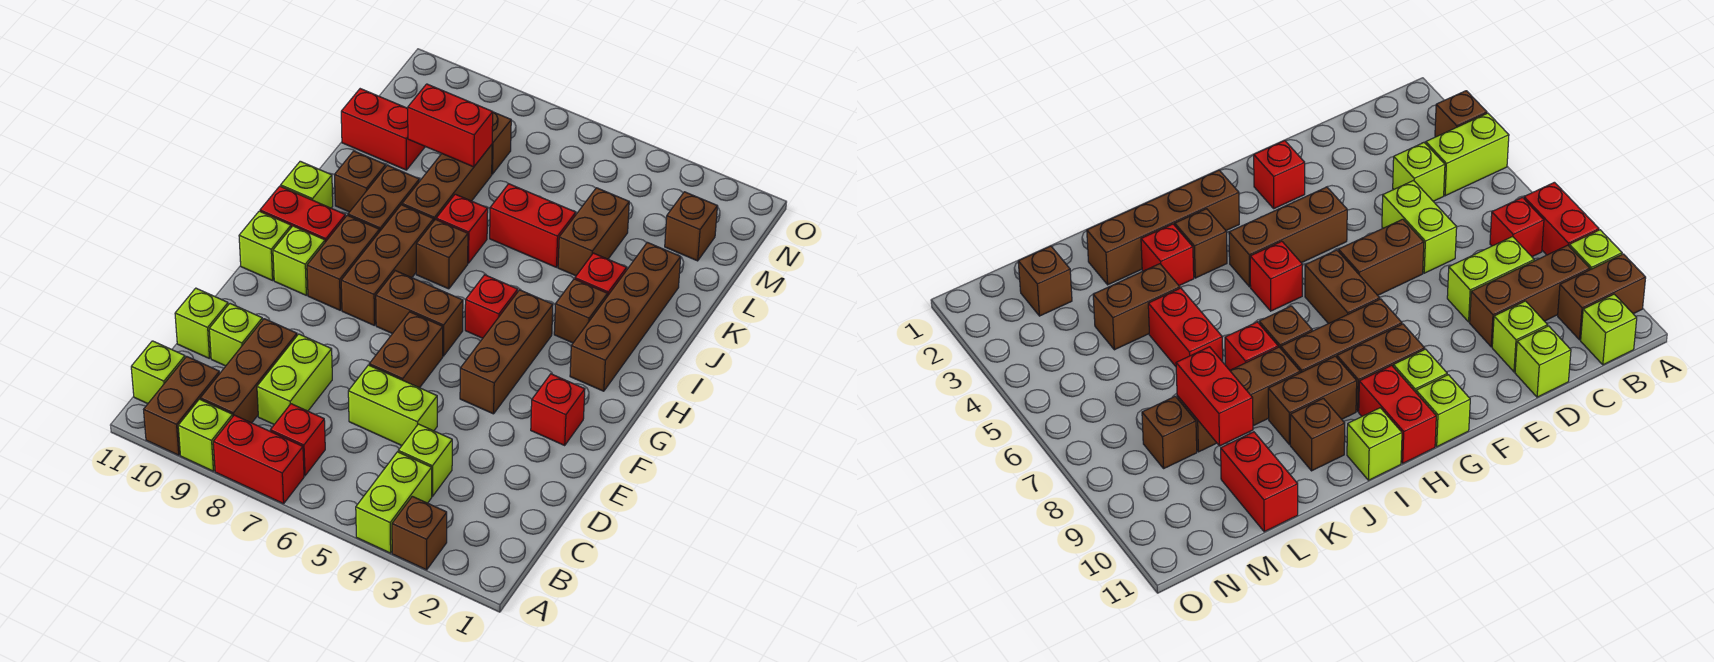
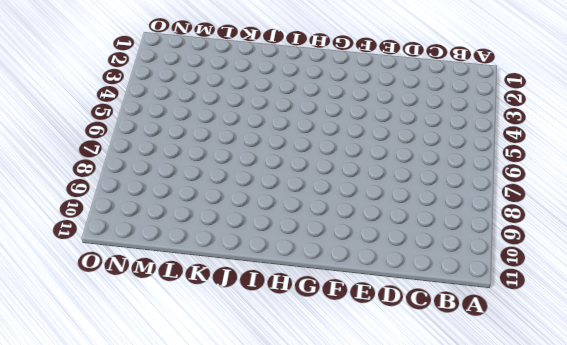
none -> brown 1x1 brick [392,496,447,570]
none -> lime 1x2 brick [356,452,432,553]
none -> red 1x2 brick [213,415,304,504]
none -> lime 1x1 brick [178,399,233,471]

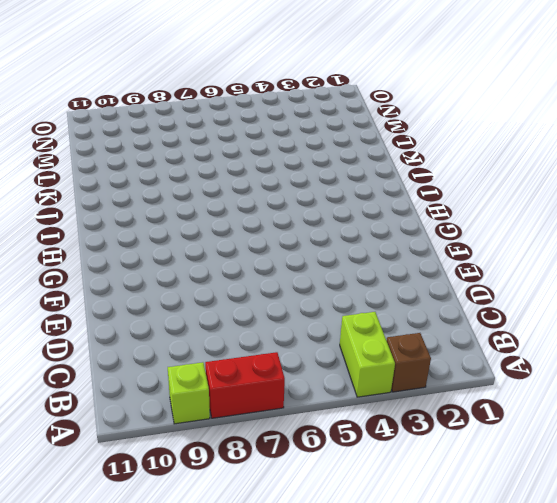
none -> brown 1x2 brick [144,356,220,455]
none -> red 1x1 brick [270,404,325,476]
none -> brown 1x3 brick [200,319,297,423]
none -> lime 1x1 brick [131,341,185,404]

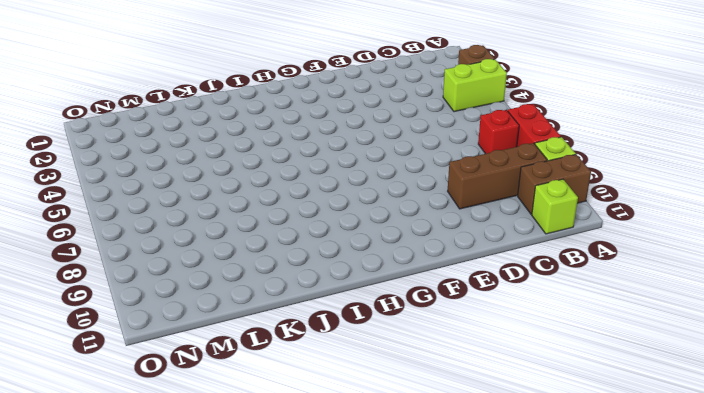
none -> lime 1x1 brick [398,424,452,496]
none -> lime 1x2 brick [257,334,332,424]
none -> lime 1x2 brick [348,365,437,445]
none -> lime 1x1 brick [209,304,262,366]

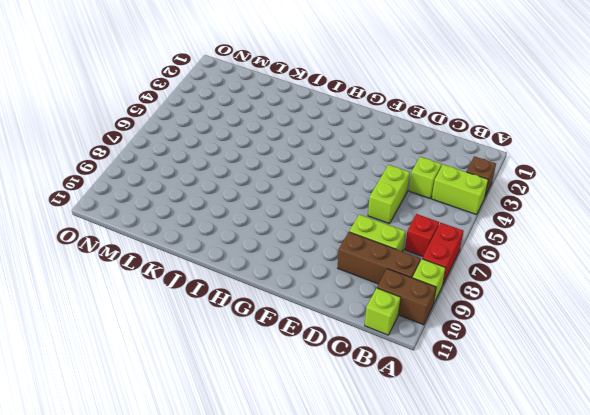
none -> lime 1x1 brick [209,304,262,366]
none -> lime 1x1 brick [175,288,228,359]
none -> brown 1x2 brick [369,312,443,388]
none -> red 1x1 brick [531,374,585,445]

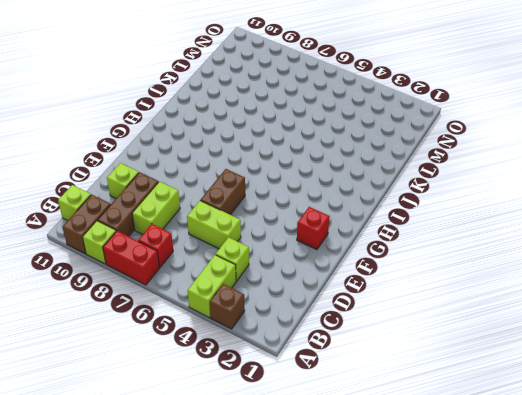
none -> lime 1x1 brick [175,288,228,359]
none -> brown 1x3 brick [460,290,553,414]
none -> brown 1x2 brick [376,271,463,356]
none -> brown 1x3 brick [341,205,434,326]

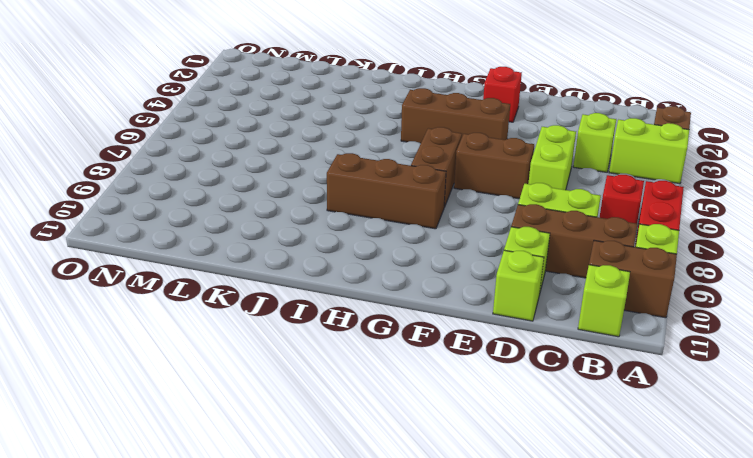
none -> brown 1x2 brick [307,215,379,310]
none -> lime 1x1 brick [273,226,325,295]
none -> lime 1x1 brick [239,211,291,280]
none -> brown 1x4 brick [570,242,681,391]

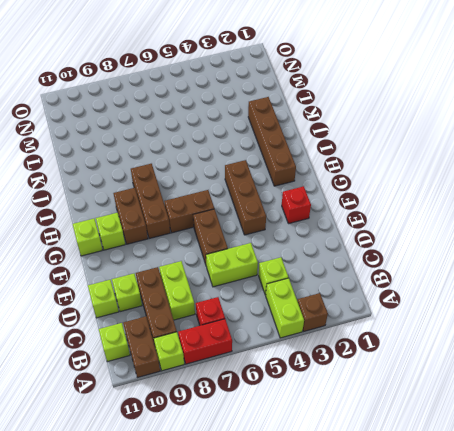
none -> red 1x1 brick [465,275,518,338]
none -> red 1x2 brick [260,186,345,242]
none -> brown 1x1 brick [554,279,607,343]
none -> brown 1x1 brick [416,219,468,289]

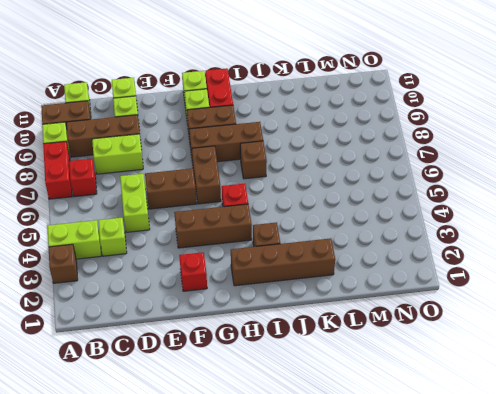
none -> brown 1x2 brick [348,165,419,232]
none -> lime 1x1 brick [281,161,333,208]
none -> red 1x1 brick [575,253,627,296]
none -> red 1x1 brick [436,194,488,263]

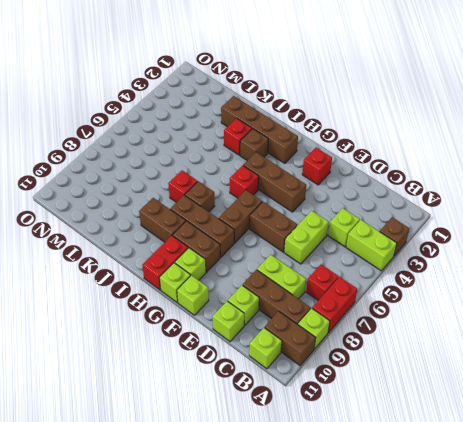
lime 1x1 brick [177,275,209,315] -> lime 1x1 brick moved to [281,161,333,208]
none -> brown 1x3 brick [402,145,492,220]
none -> brown 1x1 brick [335,151,386,212]
none -> brown 1x2 brick [558,188,629,276]
none -> red 1x2 brick [490,184,576,267]

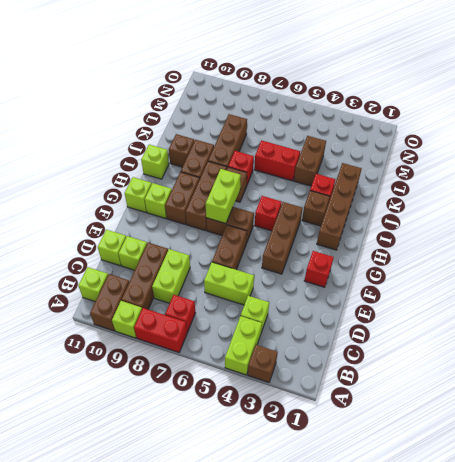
lime 1x2 brick [206,169,241,223] -> none
none -> red 1x2 brick [260,186,345,242]
none -> red 1x2 brick [341,89,425,170]
none -> brown 1x1 brick [665,192,717,261]
none -> brown 1x1 brick [492,112,511,174]

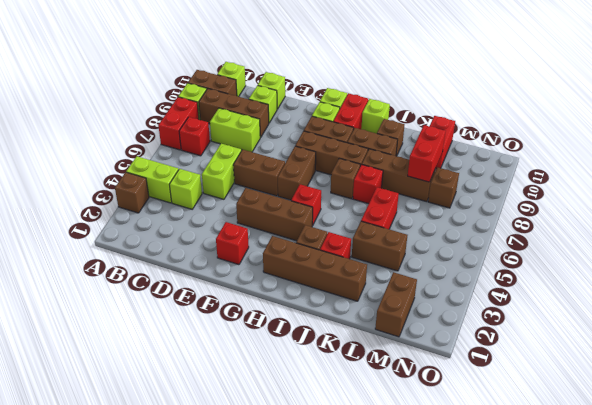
brown 1x2 brick [375,272,417,337] -> brown 1x1 brick [665,192,717,261]

